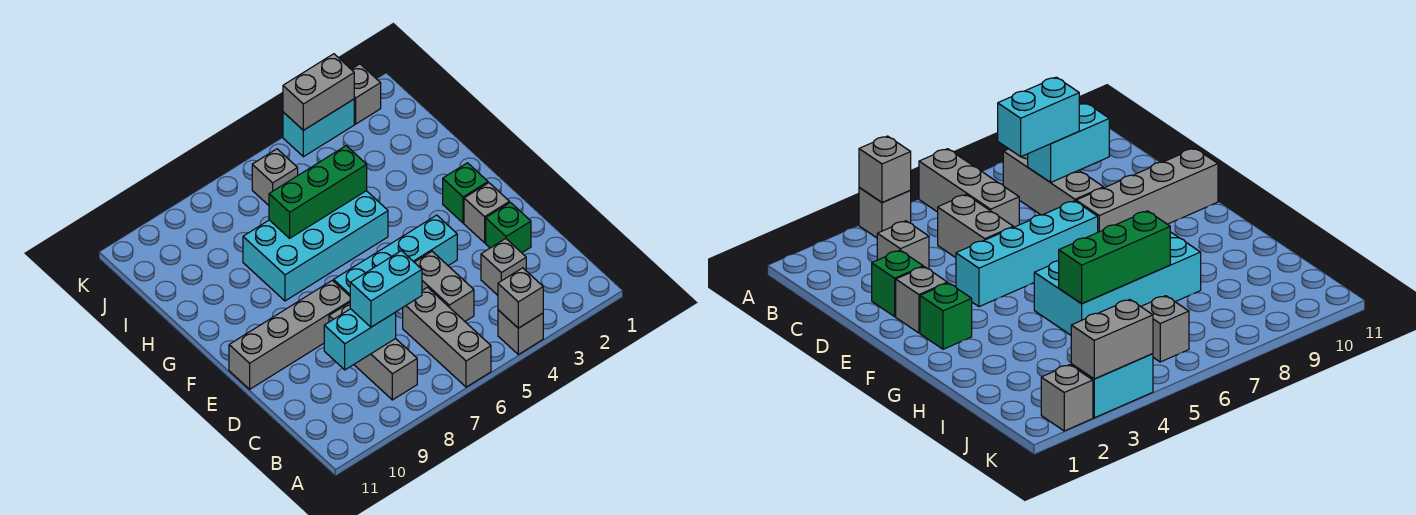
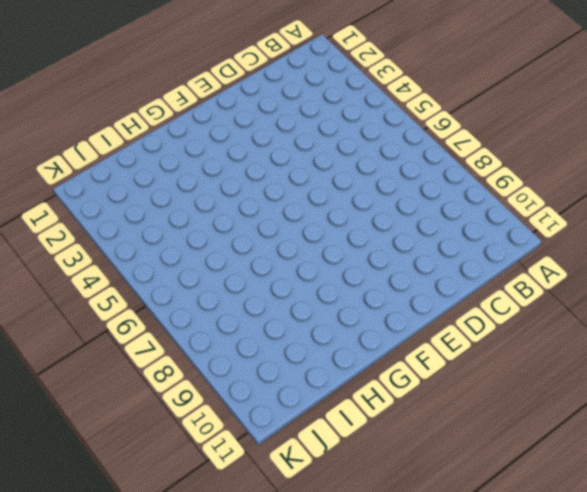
none -> grey 1x1 brick [498,310,543,354]
none -> grey 1x3 brick [403,287,491,387]
none -> grey 1x3 brick [329,303,417,400]

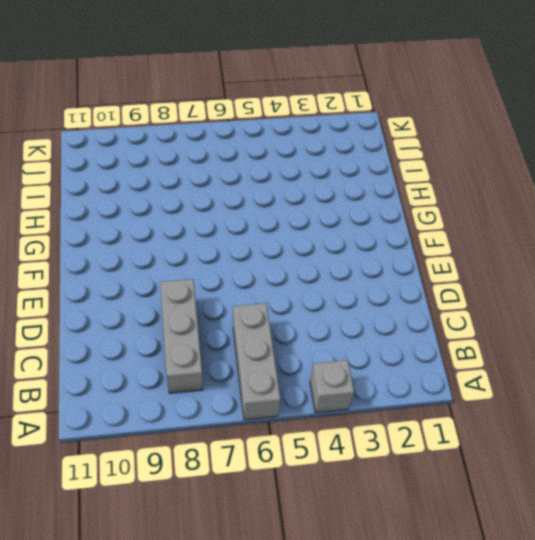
none -> grey 1x1 brick [481,239,526,295]
none -> grey 1x2 brick [414,251,474,321]
none -> green 1x1 brick [486,202,531,253]

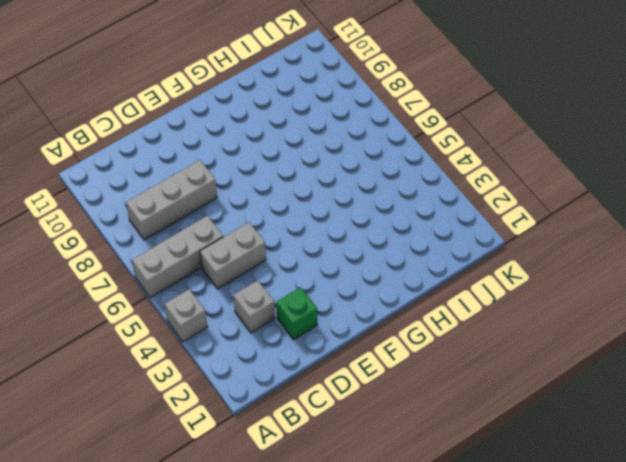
none -> grey 1x1 brick [464,183,509,243]
none -> cyan 1x4 brick [334,215,457,296]
none -> grey 1x4 brick [229,280,350,389]

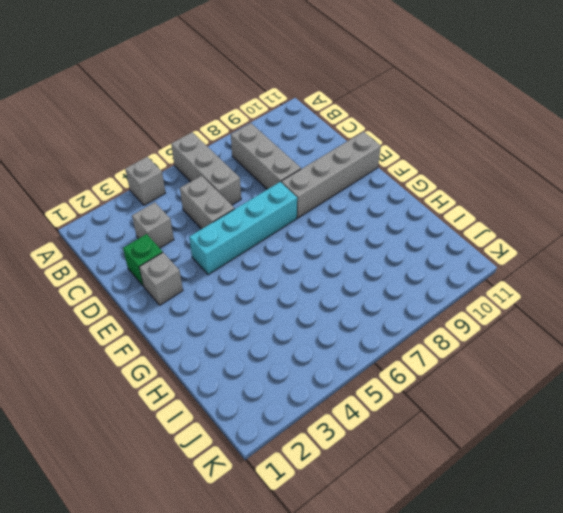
none -> green 1x1 brick [443,163,488,223]
none -> cyan 2x4 brick [243,191,388,301]
none -> grey 1x1 brick [252,149,298,205]

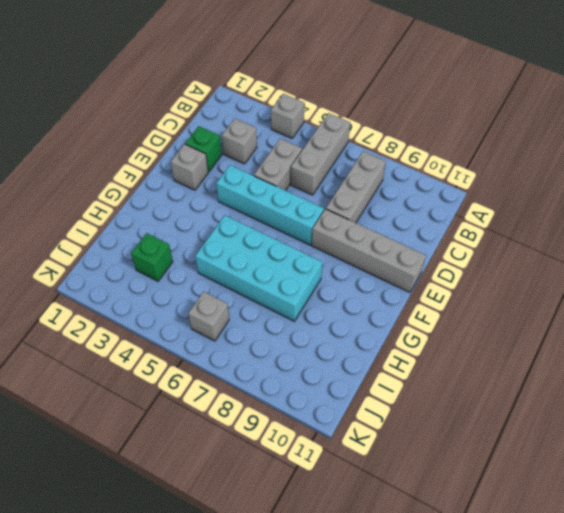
green 1x1 brick [131,233,173,281] -> green 1x1 brick moved to [443,163,488,223]
none -> grey 1x1 brick [351,64,381,124]
none -> cyan 1x2 brick [283,99,354,157]
none -> grey 1x1 brick [498,268,543,328]

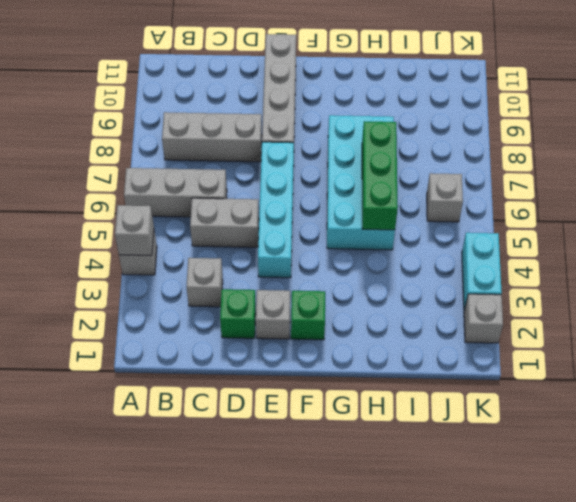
none -> cyan 1x2 brick [324,309,396,370]
none -> grey 1x2 brick [283,54,354,130]
none -> cyan 1x2 brick [350,251,422,327]

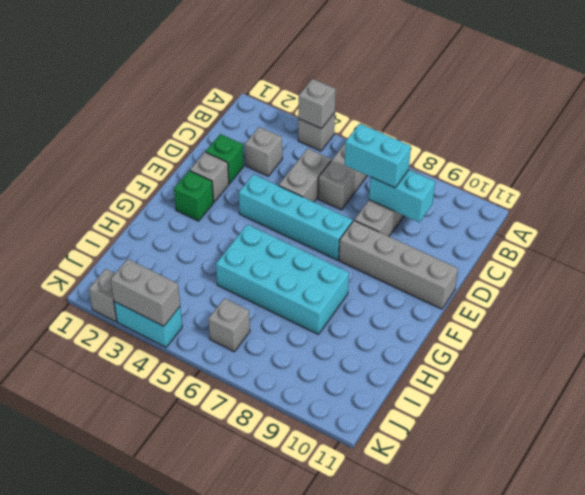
none -> green 1x3 brick [269,146,367,238]

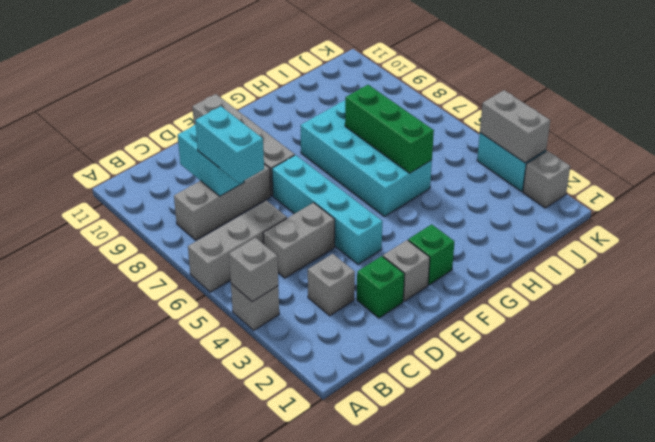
none -> grey 1x1 brick [252,149,298,205]

